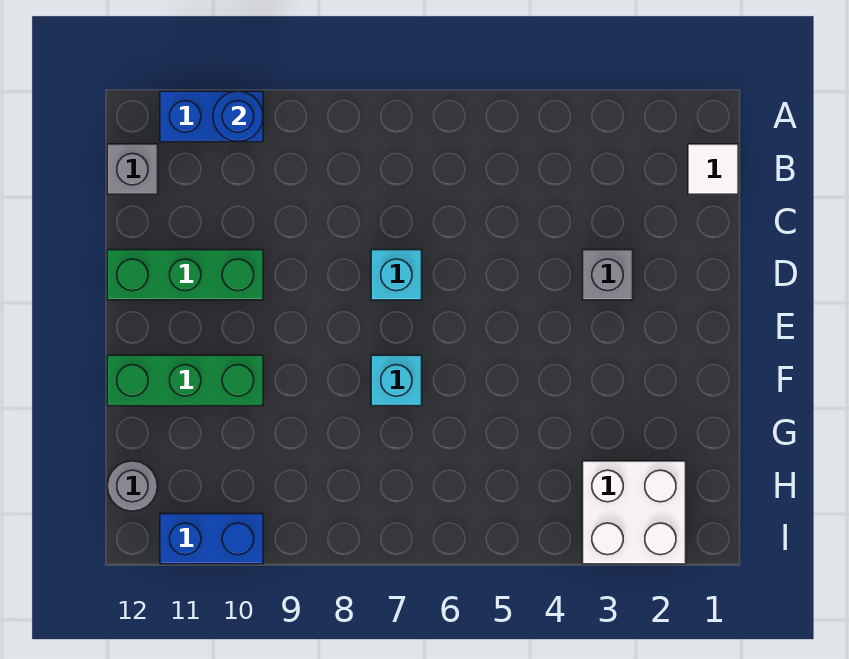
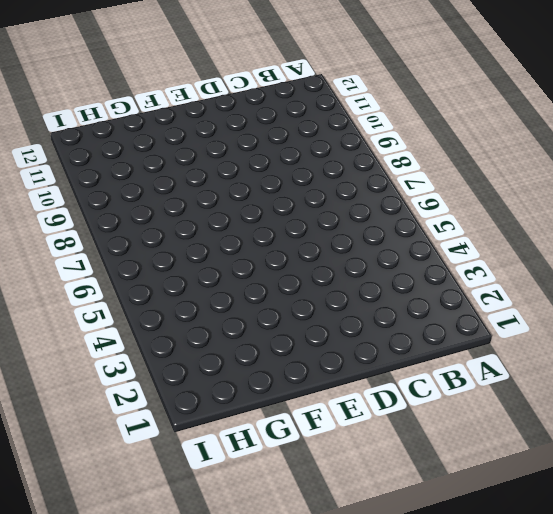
none -> blue 1x2 brick [160,91,263,142]
none -> white 1x1 tile [688,144,738,194]
none -> grey 1x1 brick [107,144,158,194]

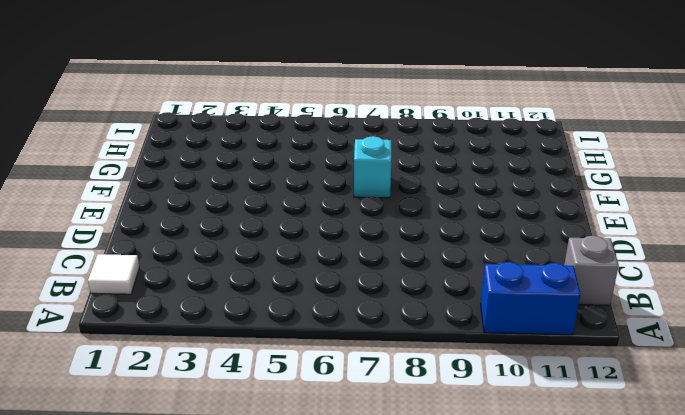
none -> grey 1x1 brick [583,250,633,300]
none -> cyan 1x1 brick [371,250,422,300]
none -> green 1x3 brick [107,250,263,300]

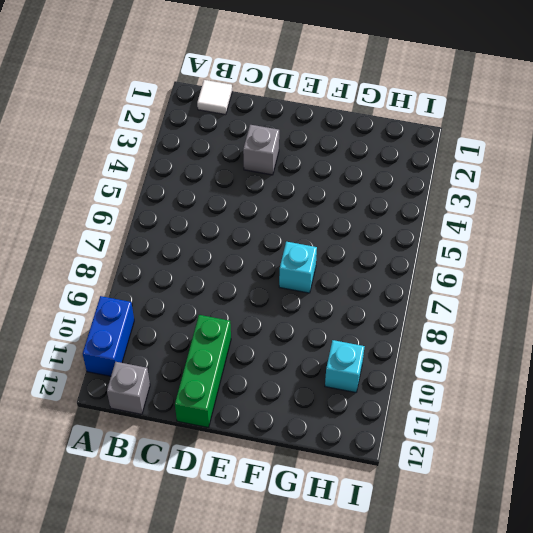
cyan 1x1 brick [325,340,365,393] -> cyan 1x1 brick moved to [371,250,422,300]
none -> green 1x3 brick [107,355,263,406]
none -> white 2x2 brick [583,461,686,564]
none -> grey 1x1 round brick [107,461,158,511]

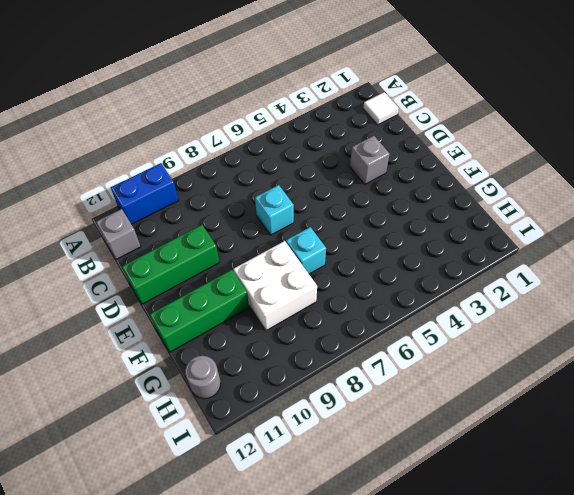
white 2x2 brick [233,241,317,331] -> white 2x2 brick moved to [583,461,686,564]
none -> blue 1x2 brick [160,514,263,564]
none -> blue 1x1 round brick [213,91,263,142]

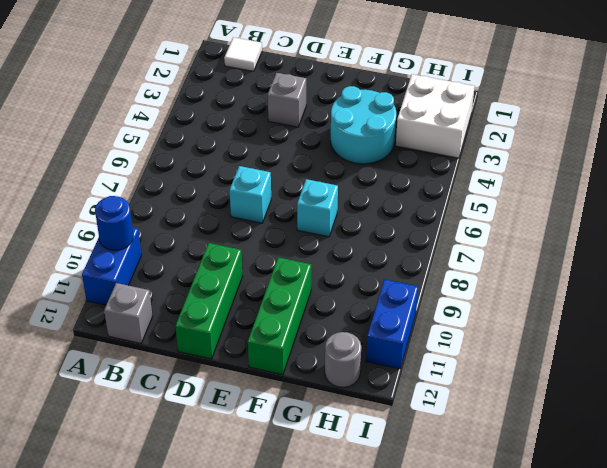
cyan 2x2 round brick [330,86,396,164] -> none

